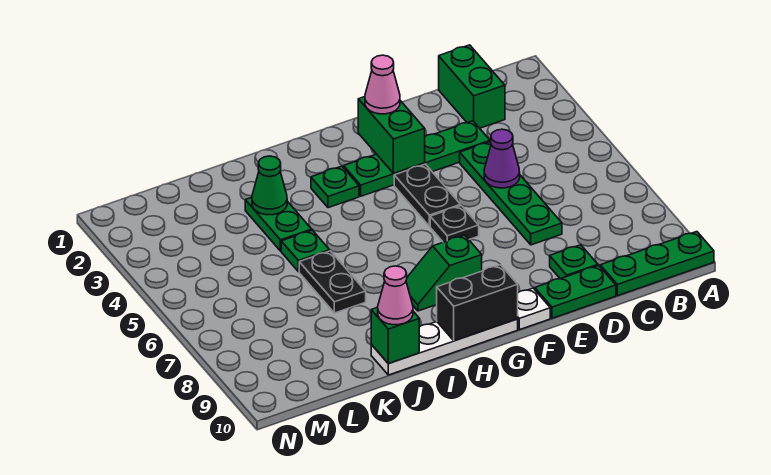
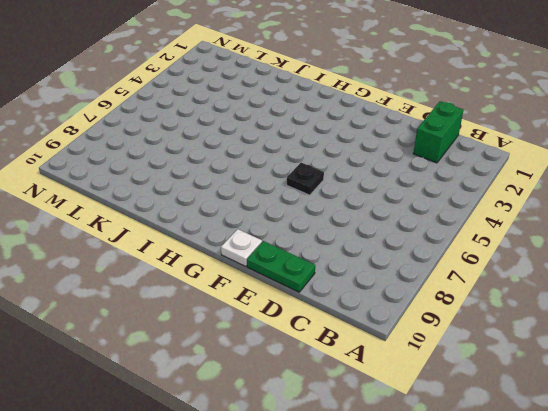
none -> green 1x3 plate [600,232,714,296]
none -> green 1x4 plate [344,121,490,196]
none -> green 1x4 plate [460,142,562,245]

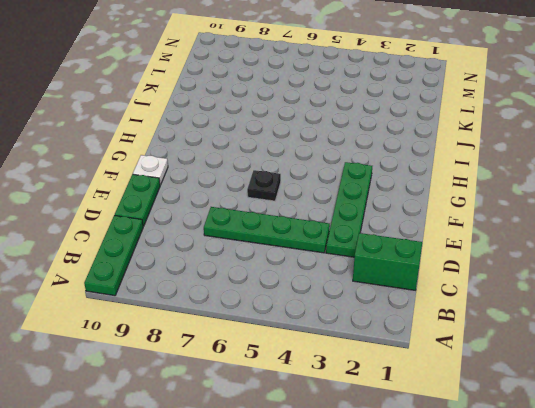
none -> green 1x1 plate [550,245,598,279]
none -> black 1x2 plate [394,164,461,226]
none -> green 1x2 slope [406,235,482,311]

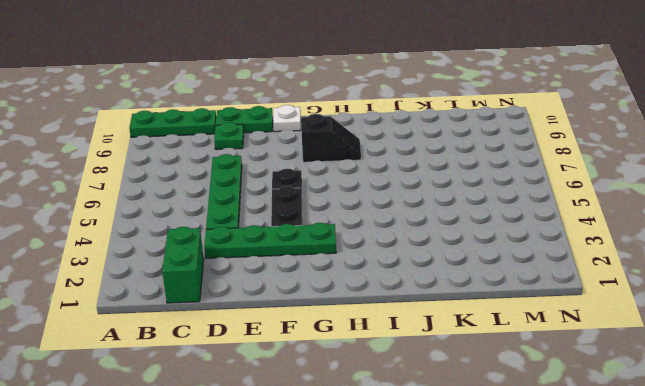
black 1x2 slope [301,114,361,162] -> green 1x2 slope [406,235,482,311]
none -> white 1x4 plate [371,319,518,375]
none -> green 1x1 plate [311,166,359,208]
none -> green 1x2 plate [245,197,312,251]

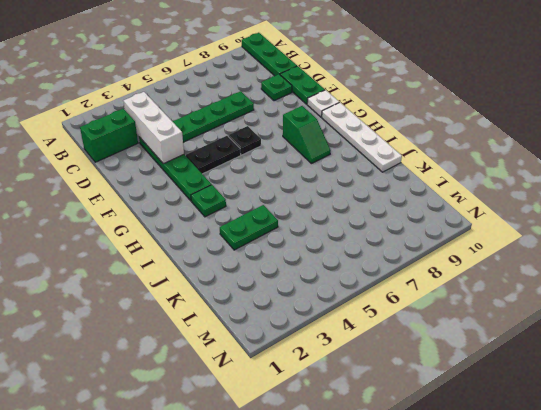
white 1x3 brick [124,92,184,164] -> none
none -> green 1x1 plate [281,230,330,272]
none -> black 1x2 plate [299,251,366,313]
none -> purple 1x1 cone [484,129,520,188]

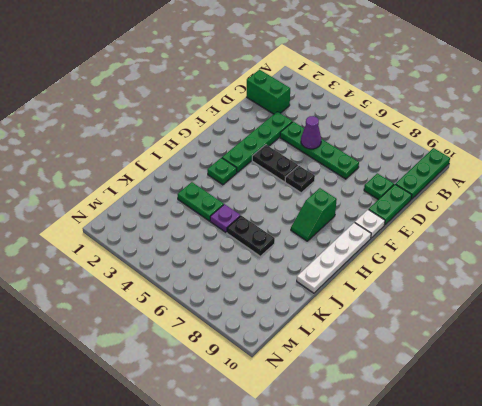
purple 1x1 plate [210,204,241,232] -> green 1x1 plate [281,230,330,272]
none -> green 1x2 brick [358,97,425,173]
none -> black 1x2 brick [437,265,518,341]
none -> green 1x1 cone [252,156,287,215]

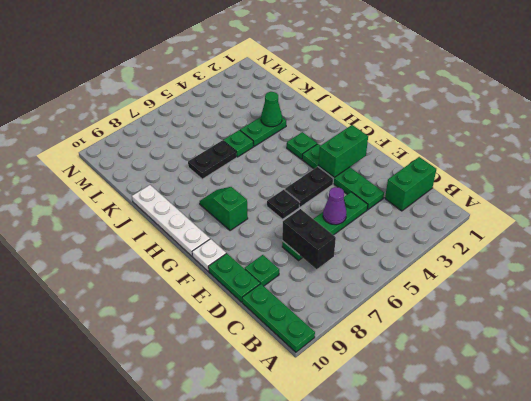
black 1x2 brick [282,209,336,269] -> black 1x2 brick moved to [437,265,518,341]
none -> green 1x1 brick [371,307,419,364]
none -> pink 1x1 cone [365,55,400,114]
none -> pink 1x1 cone [378,266,413,325]

